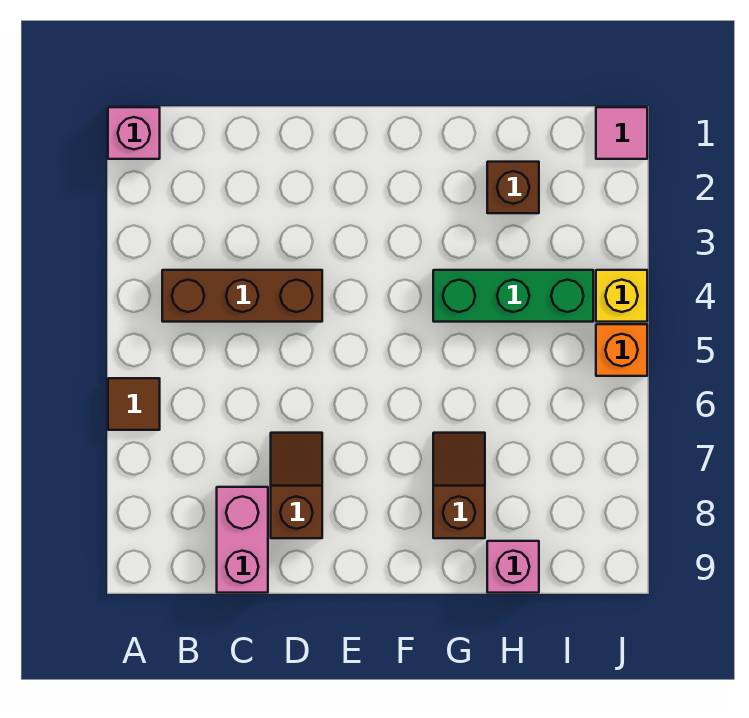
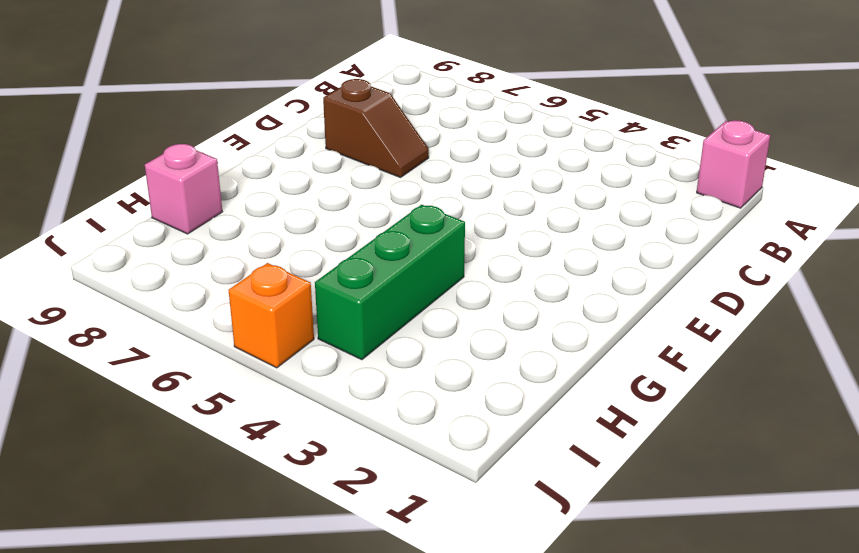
none -> brown 1x1 tile [108,378,160,430]
none -> brown 1x3 brick [162,270,322,322]
none -> pink 1x2 brick [217,487,268,593]

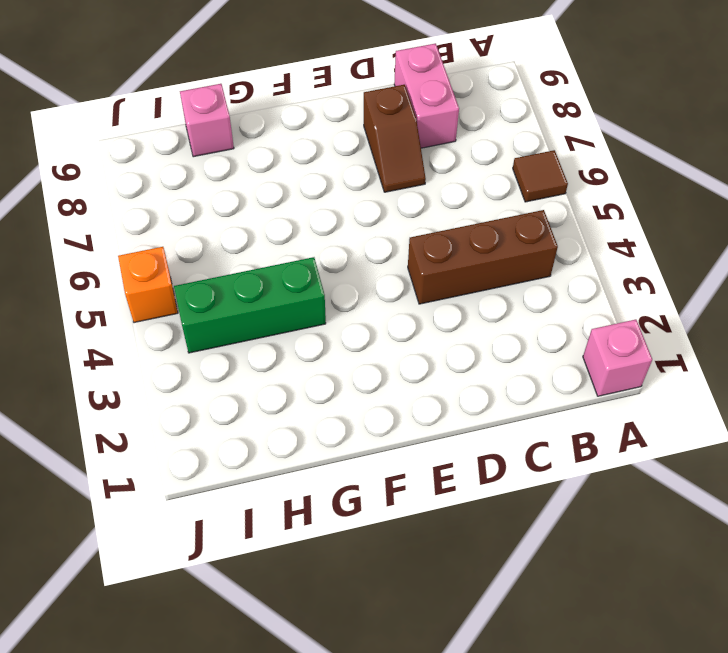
none -> brown 1x2 slope [433,433,485,538]
none -> brown 1x1 brick [487,162,539,213]
none -> pink 1x1 tile [596,107,647,159]

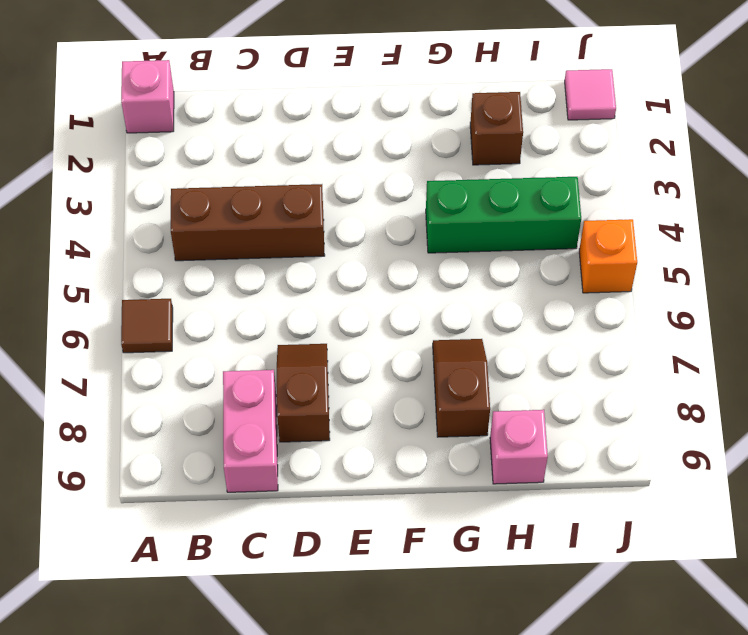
none -> yellow 1x1 brick [596,270,647,322]

